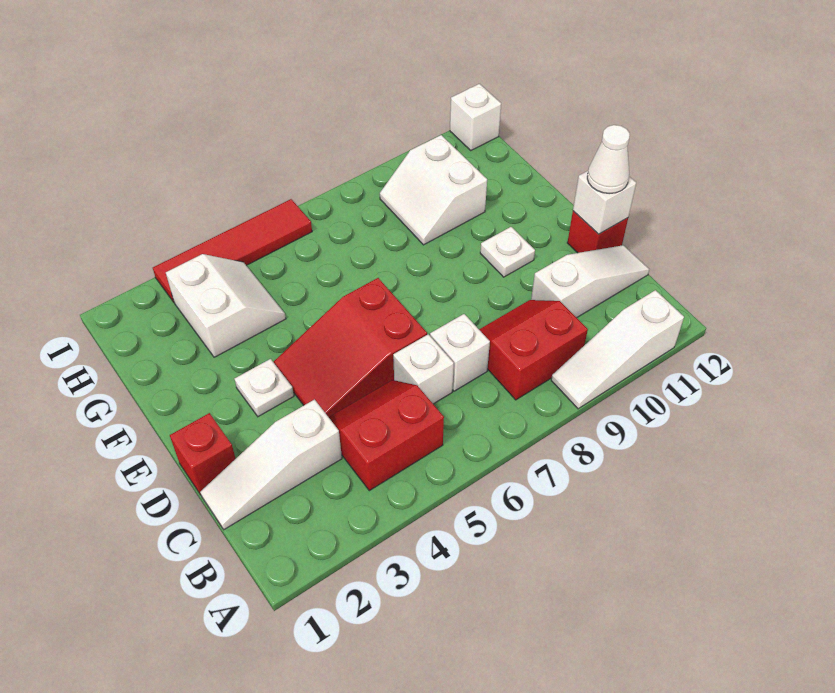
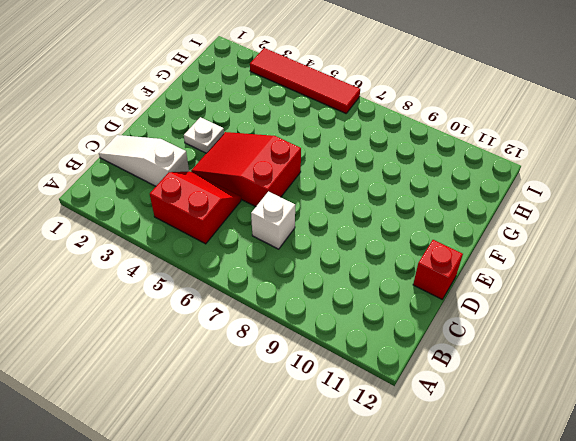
none -> white 1x3 slope [551,290,684,409]
none -> red 2x2 slope [479,300,588,400]
none -> white 1x1 brick [393,334,454,404]

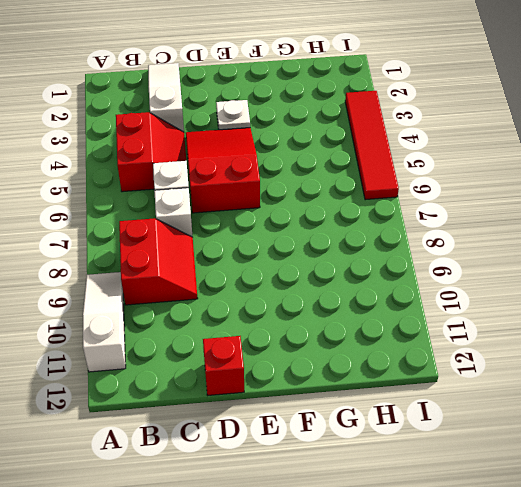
none -> white 1x3 slope [531,245,649,318]
none -> red 1x1 brick [170,413,236,495]
none -> white 1x1 plate [480,227,535,277]

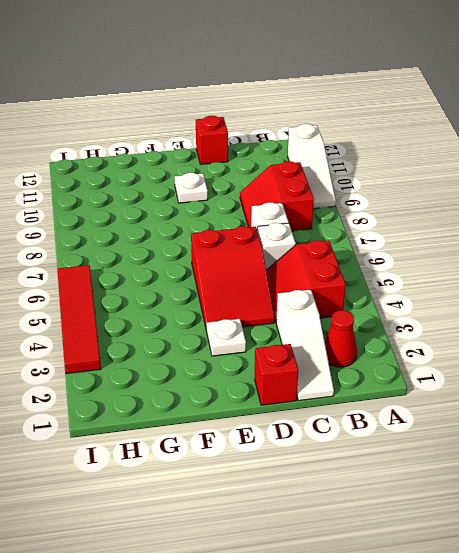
red 1x1 cone [325,310,357,367] -> none
none -> white 1x3 slope [531,245,649,318]
none -> white 2x2 slope [166,254,286,357]
none -> white 2x2 slope [380,135,487,245]

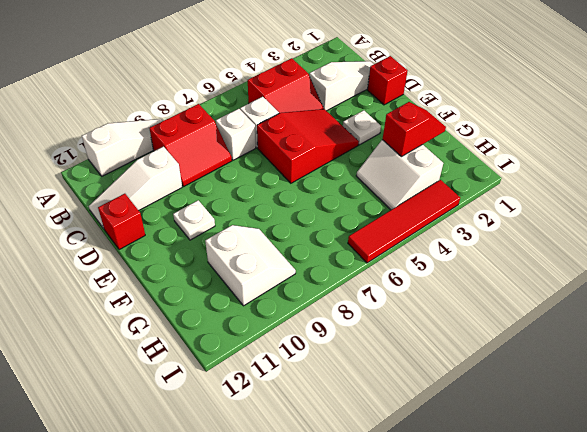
red 1x2 slope [382,102,446,157] -> none
none -> white 1x1 brick [450,84,501,150]
none -> white 1x1 brick [573,171,636,234]
none -> white 1x1 cone [587,125,630,194]

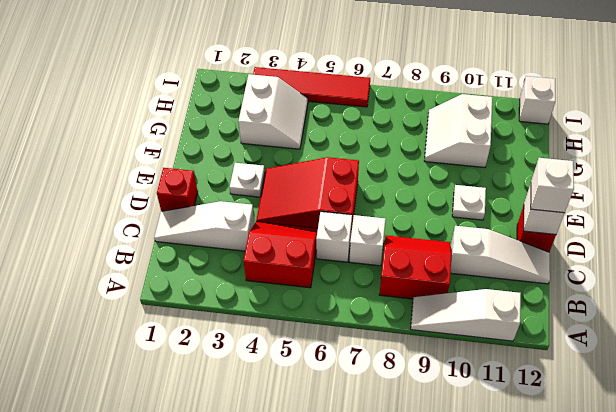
white 1x1 brick [531,158,574,213] -> white 1x1 cone [587,125,630,194]

